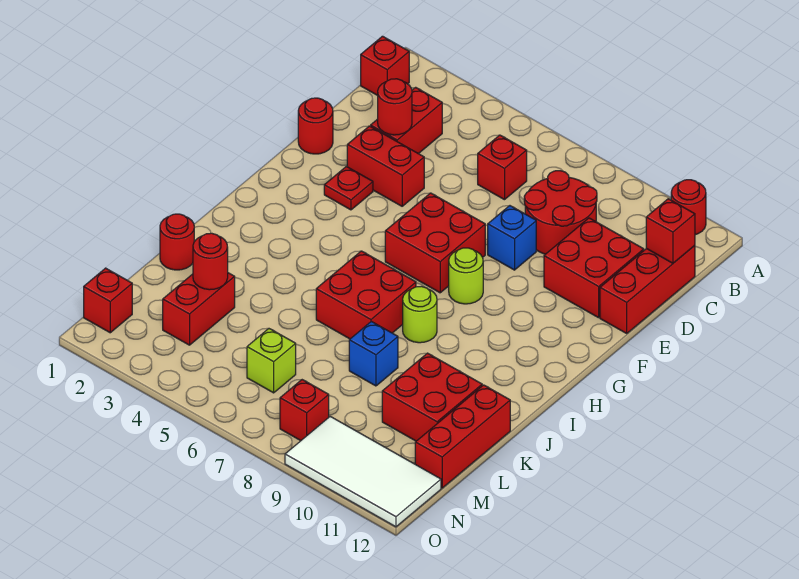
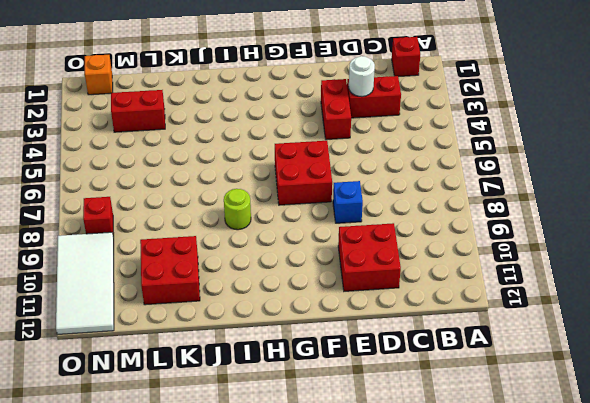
white 1x1 round brick [349,56,375,97] -> red 1x1 round brick [378,79,412,135]
orange 1x1 brick [85,55,113,95] -> red 1x1 brick [84,268,132,333]
none -> red 1x1 round brick [671,180,706,235]
none -> red 1x1 brick [478,135,527,200]
none -> red 2x2 round brick [524,171,597,254]

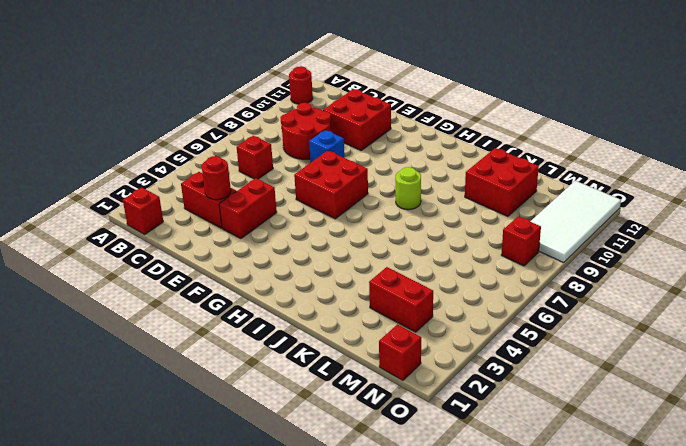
none -> red 1x3 brick [600,246,695,333]
none -> red 1x1 round brick [298,98,333,154]
none -> red 1x1 plate [324,167,373,210]

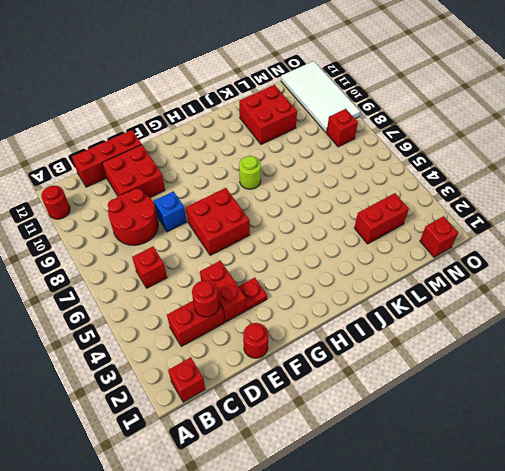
none -> lime 1x1 round brick [449,248,483,304]
none -> red 2x2 brick [316,251,416,339]
none -> red 1x1 round brick [160,214,194,270]

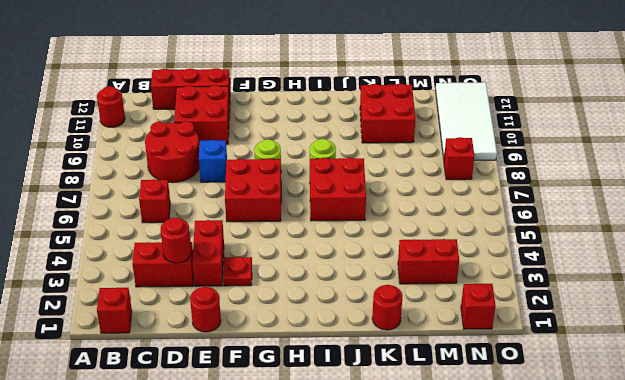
none -> blue 1x1 brick [349,321,398,386]
none -> red 1x3 brick [415,385,510,488]
none -> lime 1x1 brick [247,329,296,393]

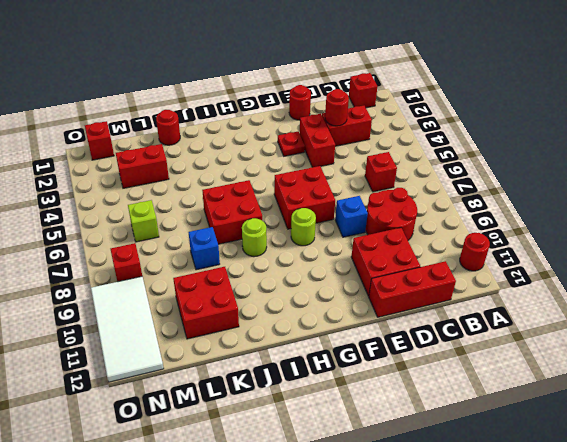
none -> red 1x3 brick [415,385,510,488]
none -> red 1x1 brick [646,199,695,263]
none -> red 1x1 round brick [193,233,228,290]

